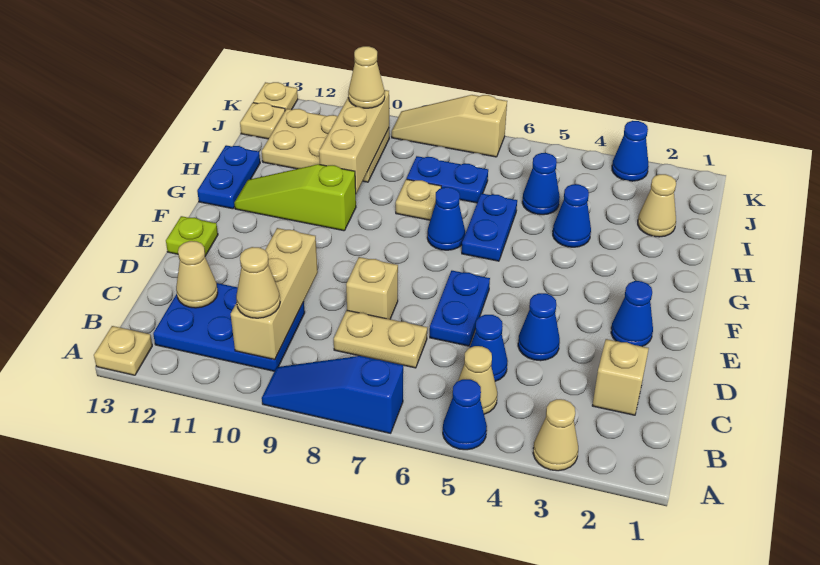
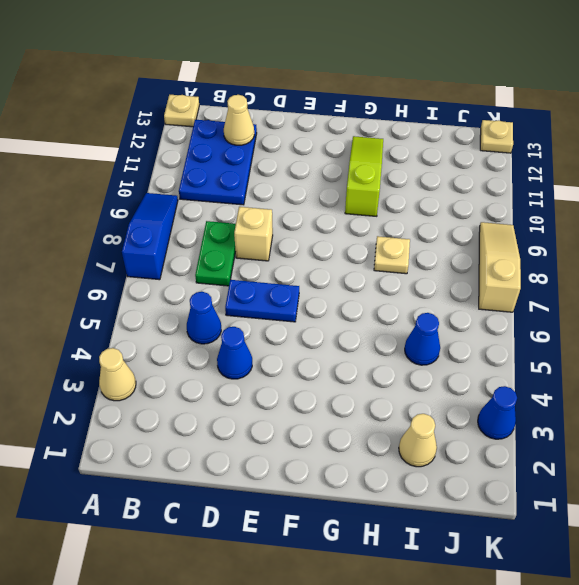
green 1x2 plate [195,221,236,286] -> tan 1x2 plate [334,310,427,368]
none -> blue 1x1 cone [443,379,487,450]
none -> tan 1x1 cone [458,346,497,414]
none -> tan 1x1 brick [592,339,649,415]
none -> blue 1x1 cone [611,281,653,347]

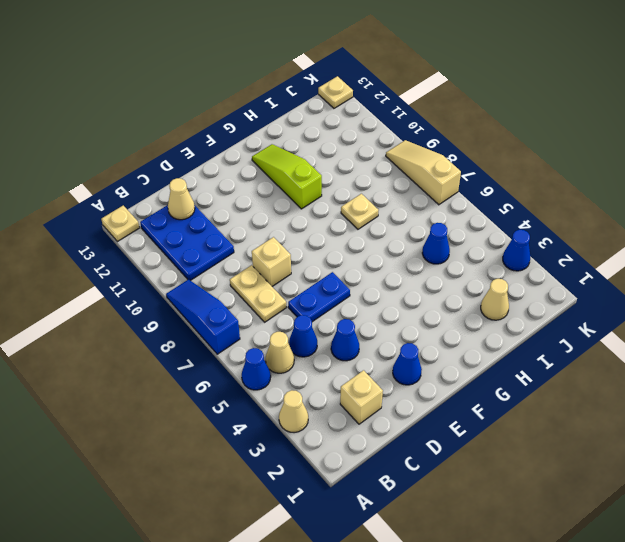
none -> lime 1x1 plate [166,216,218,256]
none -> blue 1x2 plate [462,193,517,261]
none -> blue 1x1 cone [427,187,465,250]
none -> blue 1x2 plate [197,145,260,209]

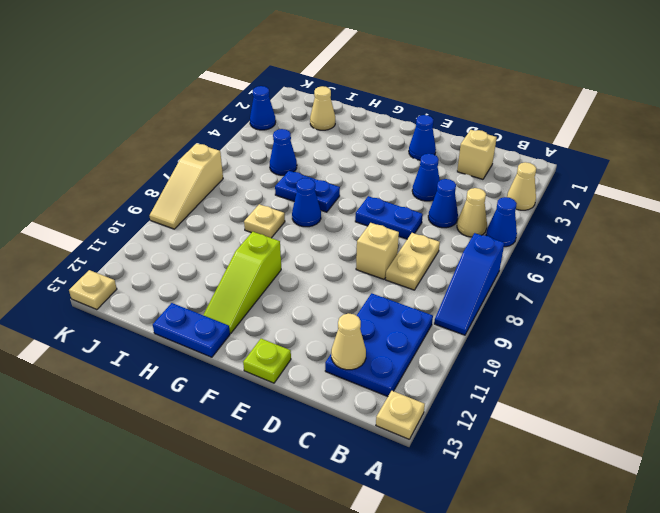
none -> blue 1x1 cone [553,184,591,247]
none -> blue 1x2 plate [407,156,488,203]
none -> tan 2x3 plate [262,109,389,182]
none -> tan 1x1 plate [240,103,285,139]

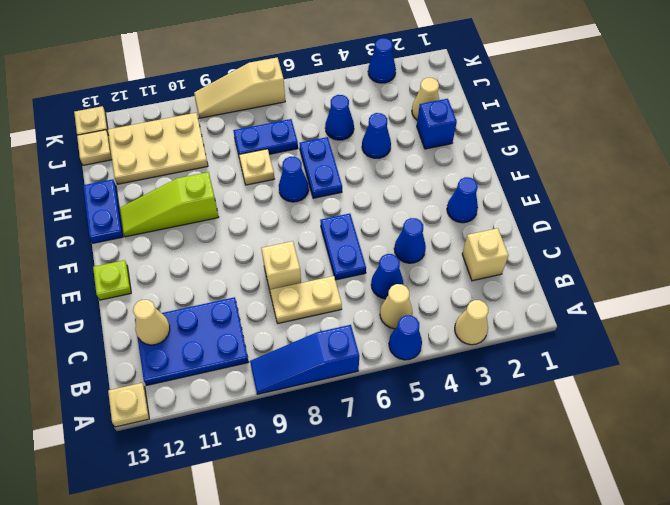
blue 1x1 brick [417,99,457,149] -> none
none -> tan 1x3 brick [231,228,318,360]
none -> tan 1x3 brick [319,90,389,193]
none -> tan 1x1 cone [236,247,280,318]
none -> tan 1x1 cone [348,46,385,108]

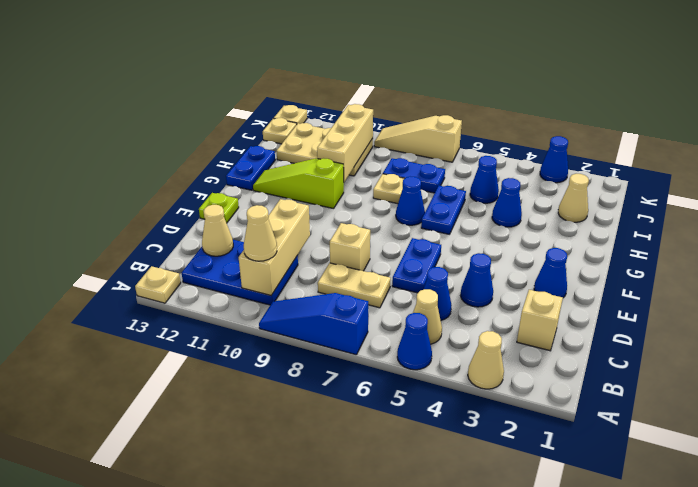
none -> tan 1x1 cone [348,46,385,108]

